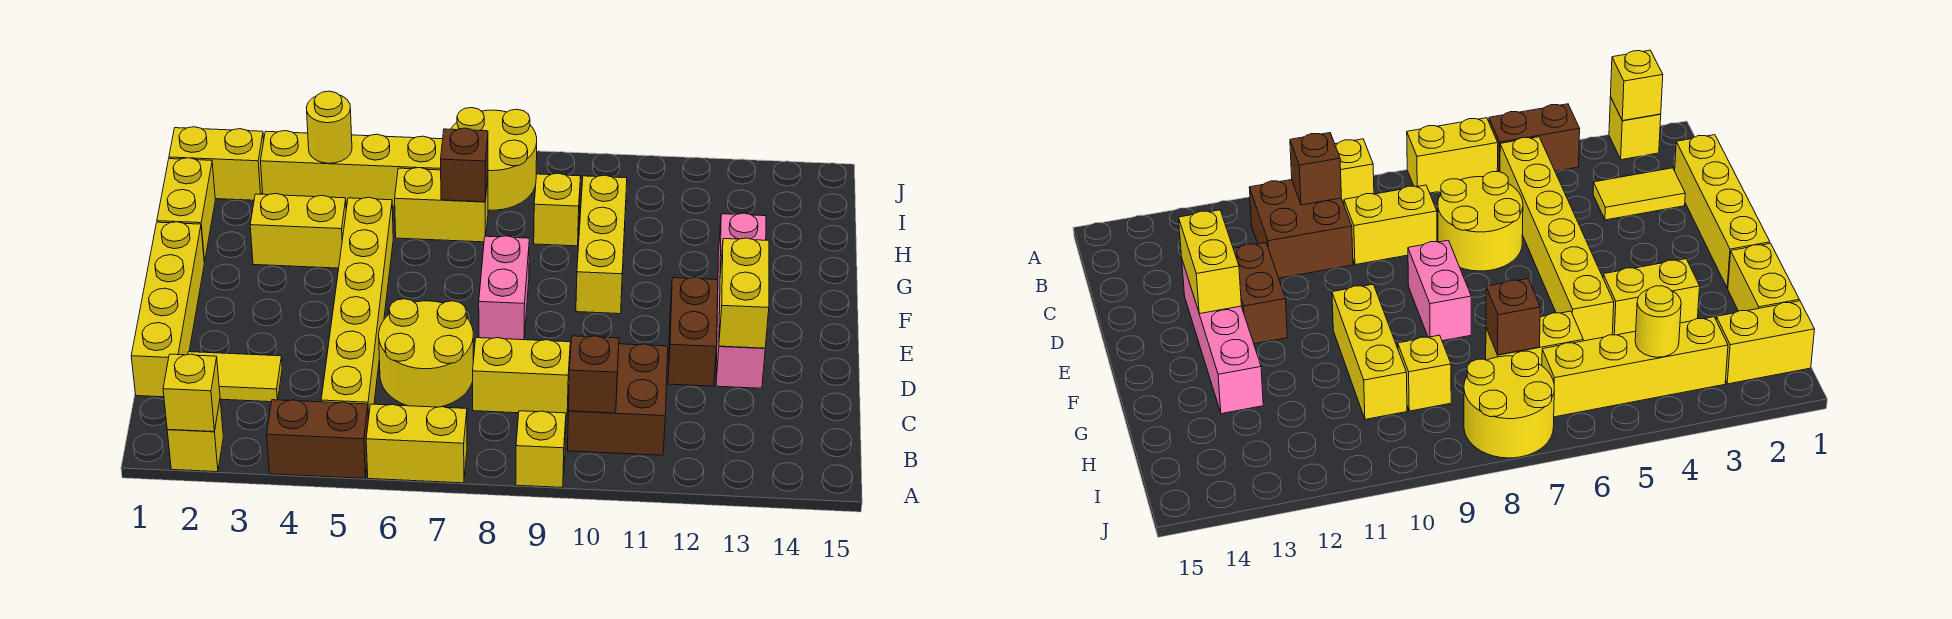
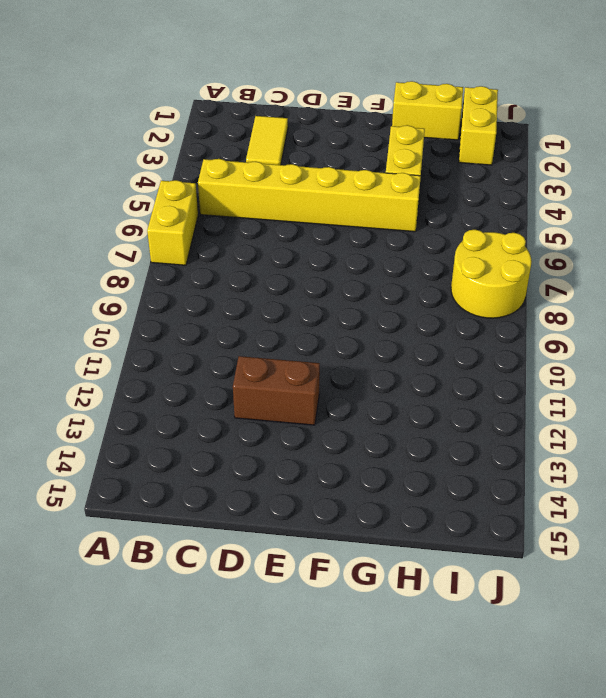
none -> yellow 1x1 brick [167,401,223,472]
none -> brown 1x2 brick [267,400,369,478]
none -> yellow 1x1 brick [516,411,566,488]

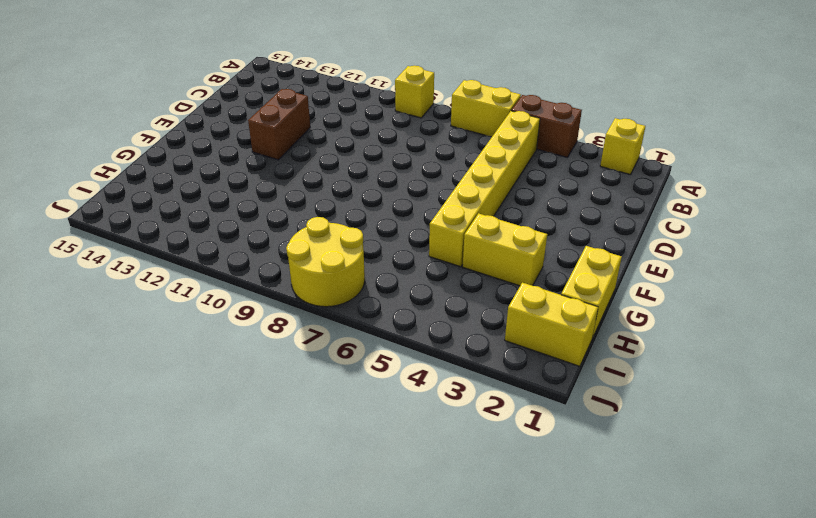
none -> brown 2x2 brick [568,344,668,455]
none -> yellow 1x4 brick [131,222,204,397]
none -> yellow 1x2 tile [188,352,282,402]

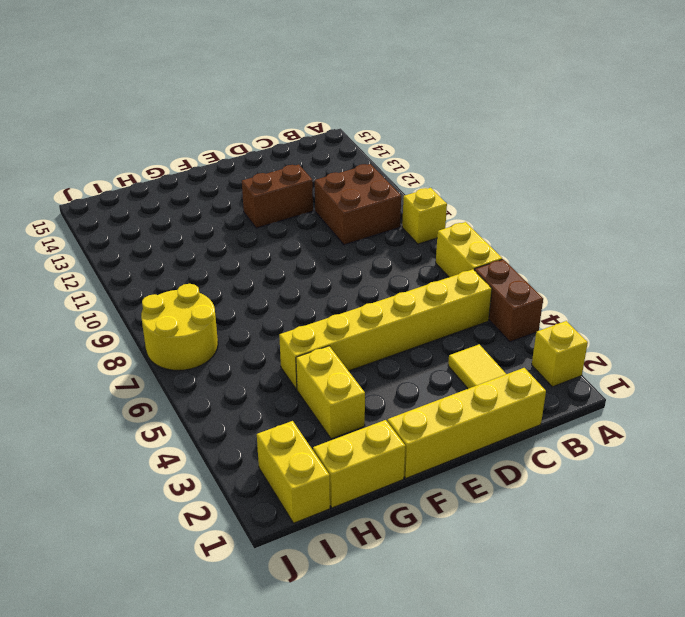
none -> yellow 2x2 round brick [379,299,473,407]
none -> yellow 1x2 brick [473,338,570,415]
none -> pink 1x4 brick [716,213,766,388]

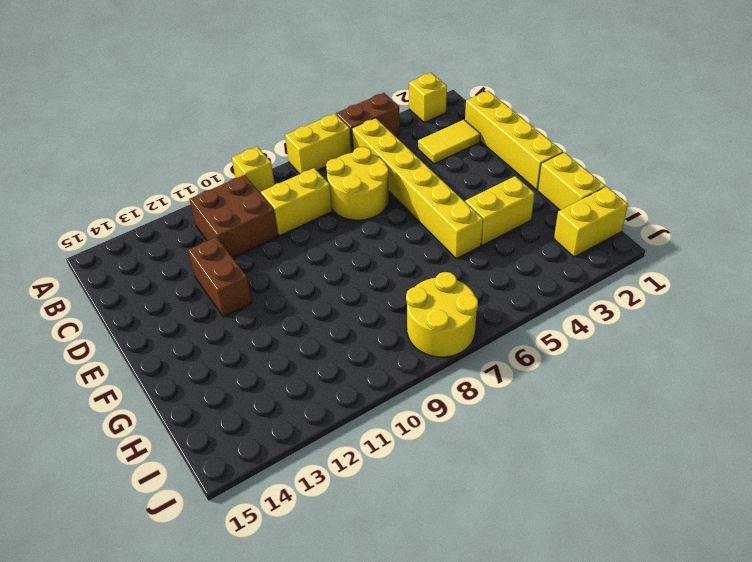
none -> pink 1x4 brick [716,213,766,388]
none -> pink 1x2 brick [479,236,529,340]
none -> yellow 1x3 brick [576,175,627,314]

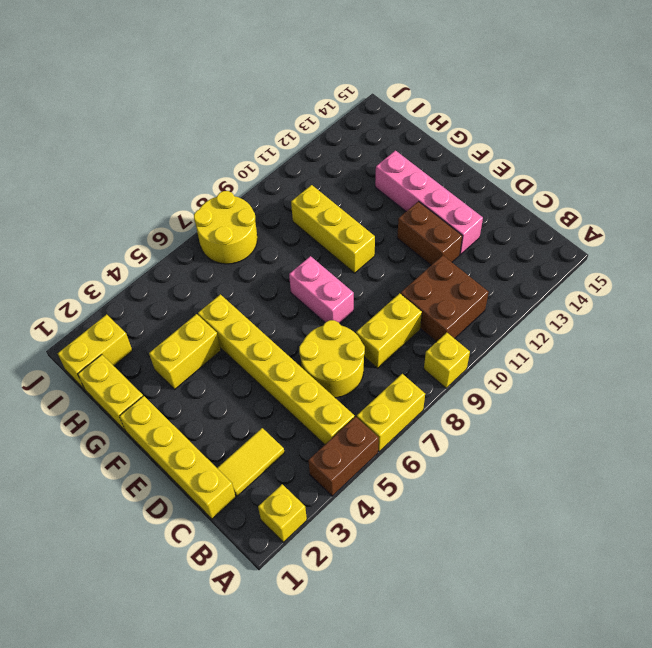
none -> yellow 1x2 brick [395,168,488,242]
none -> yellow 1x1 brick [534,173,581,246]
none -> yellow 1x4 brick [261,131,443,206]

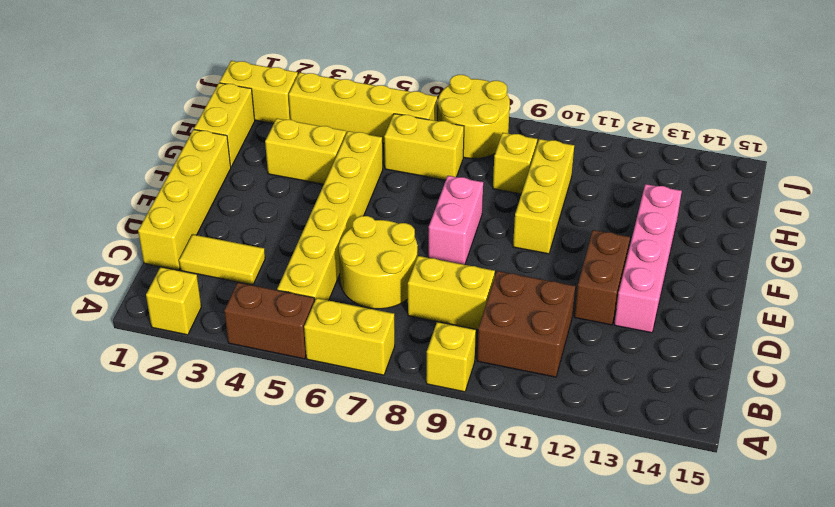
none -> yellow 1x1 brick [163,354,220,432]
none -> brown 1x1 brick [569,336,619,413]
none -> yellow 1x2 brick [719,238,769,348]

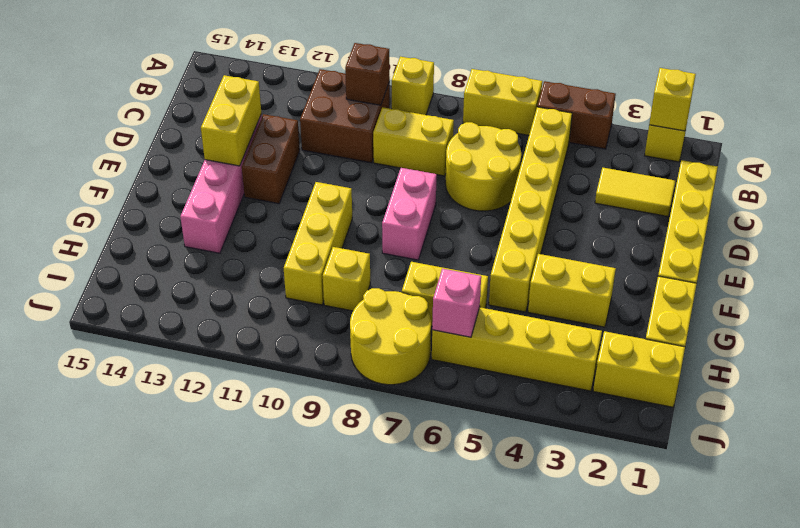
pink 1x1 brick [432,269,481,337] -> none
none -> brown 1x1 brick [441,128,488,202]
none -> yellow 1x1 round brick [306,91,352,163]

